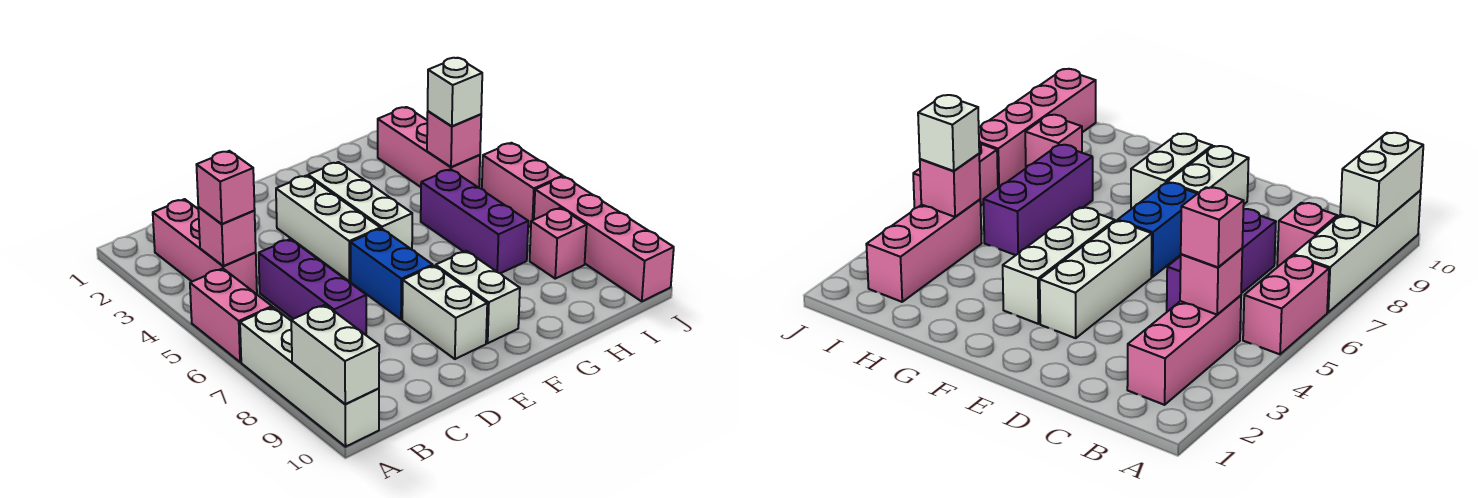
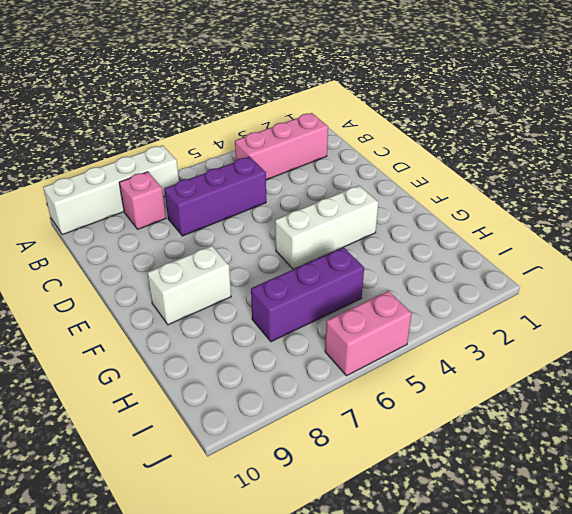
none -> pink 1x2 brick [190,268,272,362]
none -> white 1x3 brick [276,175,380,281]
none -> blue 1x2 brick [350,229,433,320]

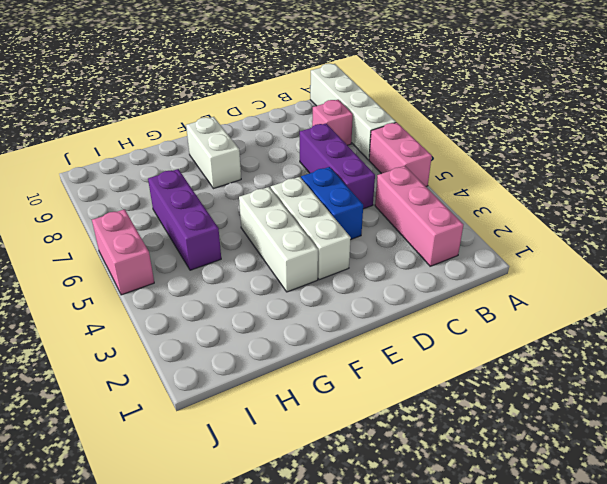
blue 1x2 brick [301,167,363,239] -> blue 1x2 brick moved to [350,229,433,320]
none -> white 1x2 brick [402,266,487,359]
none -> pink 1x3 brick [378,107,480,188]
none -> pink 1x1 brick [530,208,587,279]

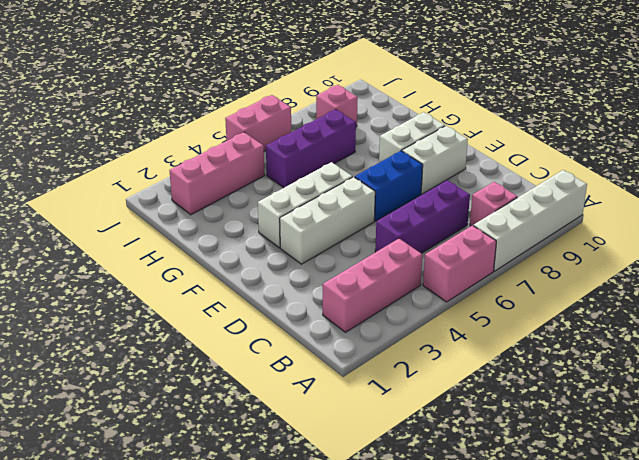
none -> pink 1x4 brick [534,177,674,301]
none -> white 1x2 brick [291,305,379,404]
none -> pink 1x1 brick [198,207,256,266]

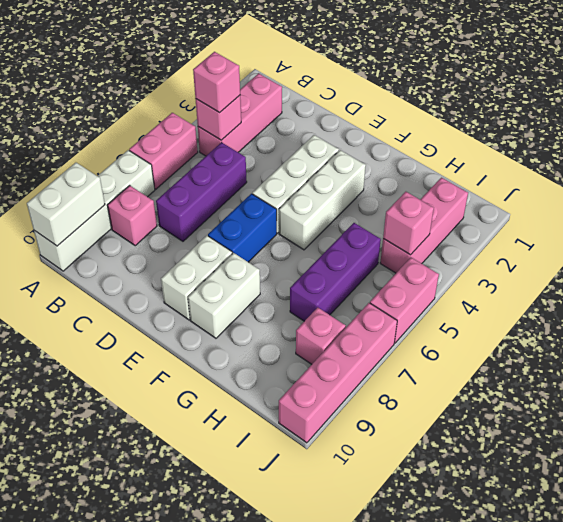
none -> white 1x1 brick [428,58,482,126]

